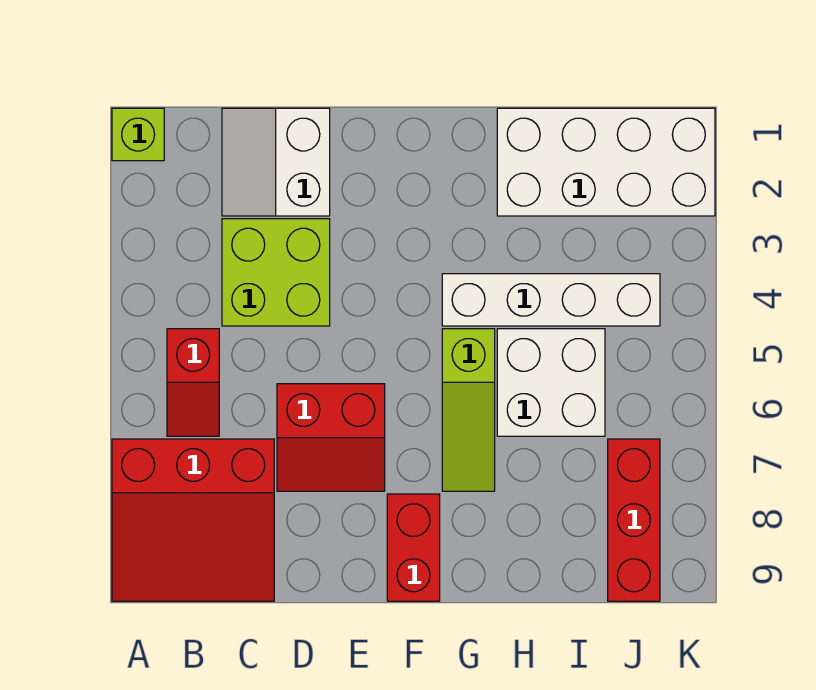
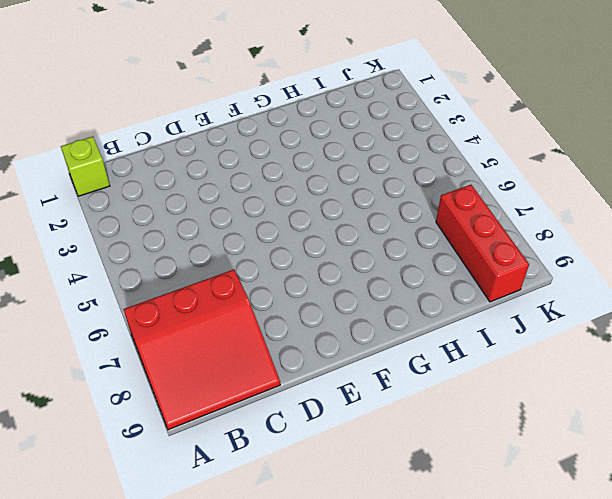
none -> red 1x2 slope [167,329,219,436]
none -> white 2x2 slope [222,108,330,216]
none -> lime 2x2 brick [222,219,330,326]

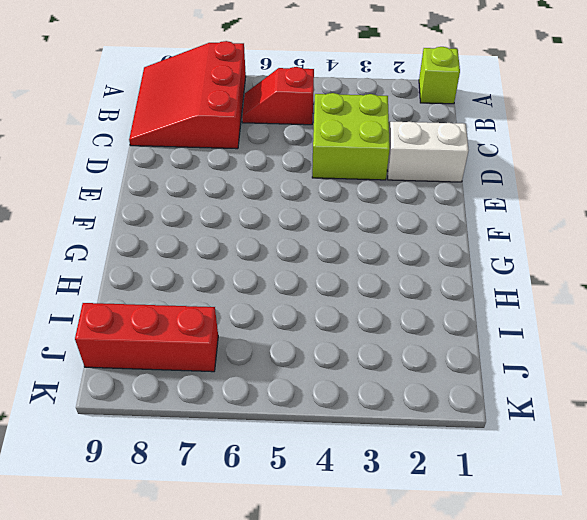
none -> red 2x2 slope [277,384,385,491]
none -> red 1x2 brick [387,494,440,601]
none -> white 1x4 brick [442,274,660,326]

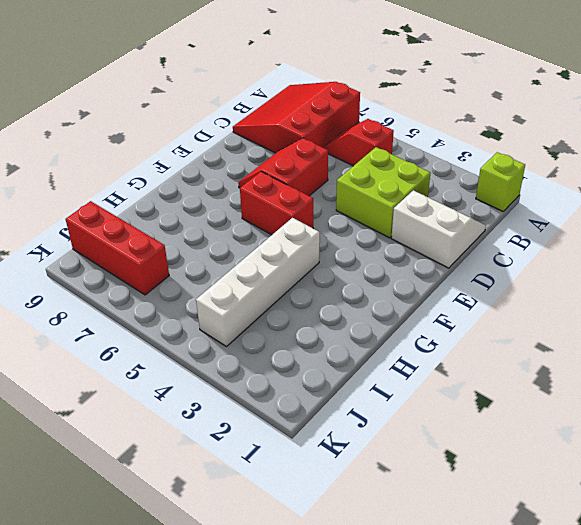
red 1x2 brick [240,172,313,235] -> red 1x2 brick moved to [387,494,440,601]
none -> lime 1x3 slope [442,329,495,491]
none -> white 2x4 brick [497,108,715,216]
none -> white 2x2 brick [497,329,605,436]

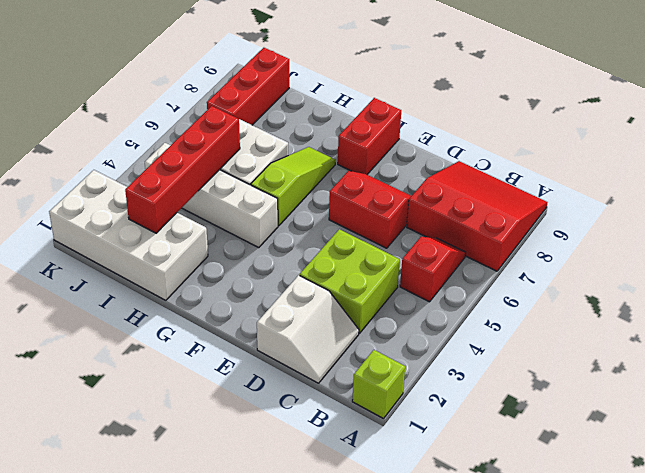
red 1x4 brick [125,106,240,233] -> none

